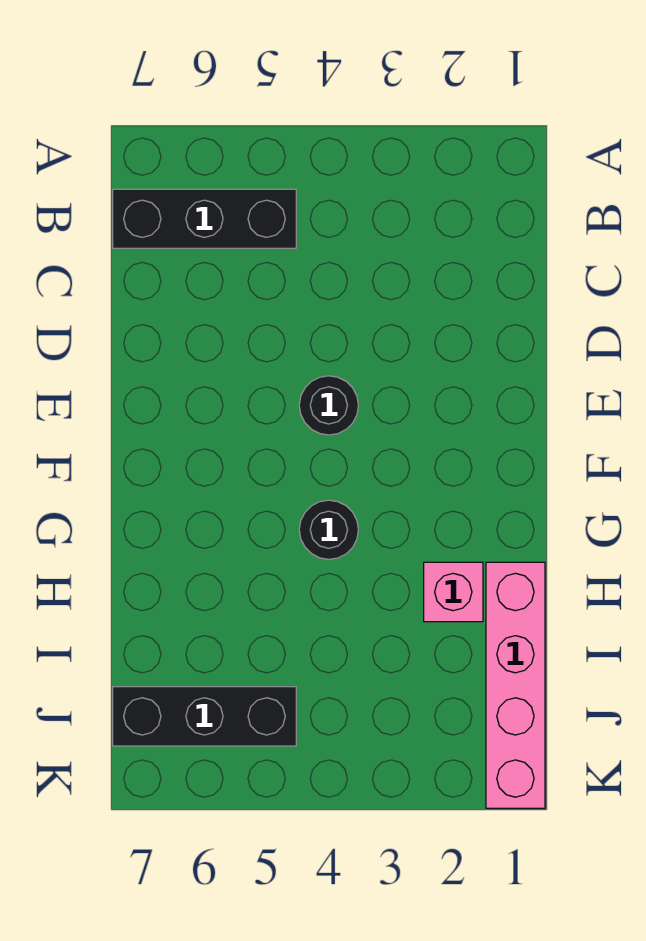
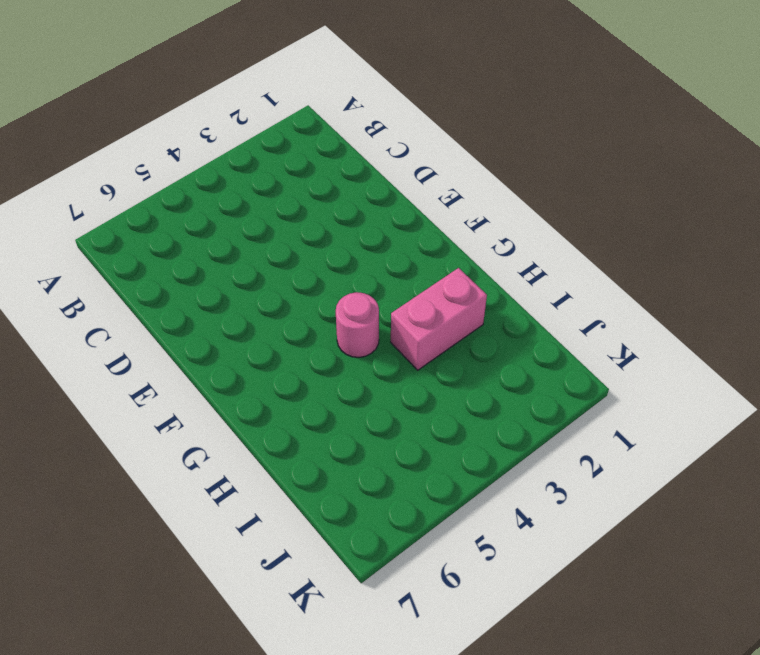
pink 1x1 round brick [336,292,379,357] -> black 1x1 round brick [299,500,358,559]
pink 1x2 brick [391,268,487,370] -> pink 1x1 brick [424,562,483,622]
none -> black 1x3 brick [113,189,296,248]
none -> black 1x1 round brick [299,376,358,435]

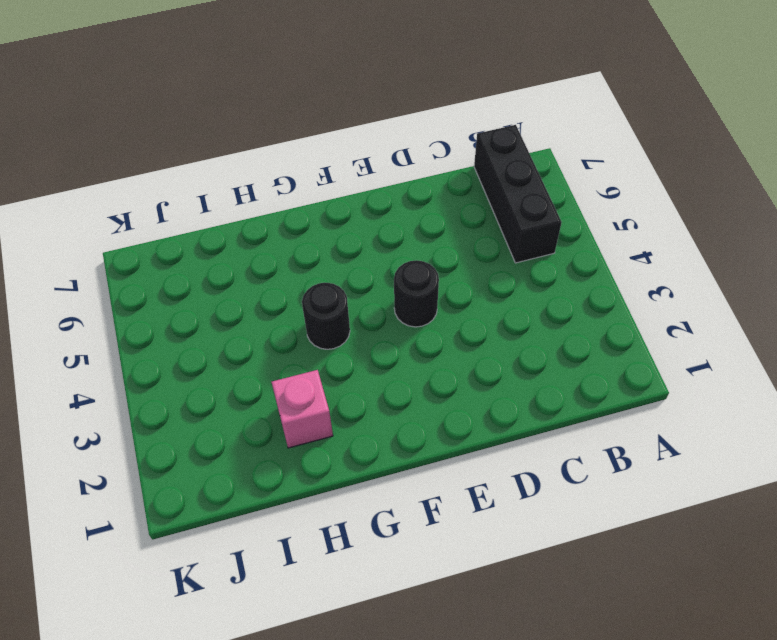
none -> pink 1x4 brick [486,562,545,808]
none -> black 1x3 brick [113,687,296,746]

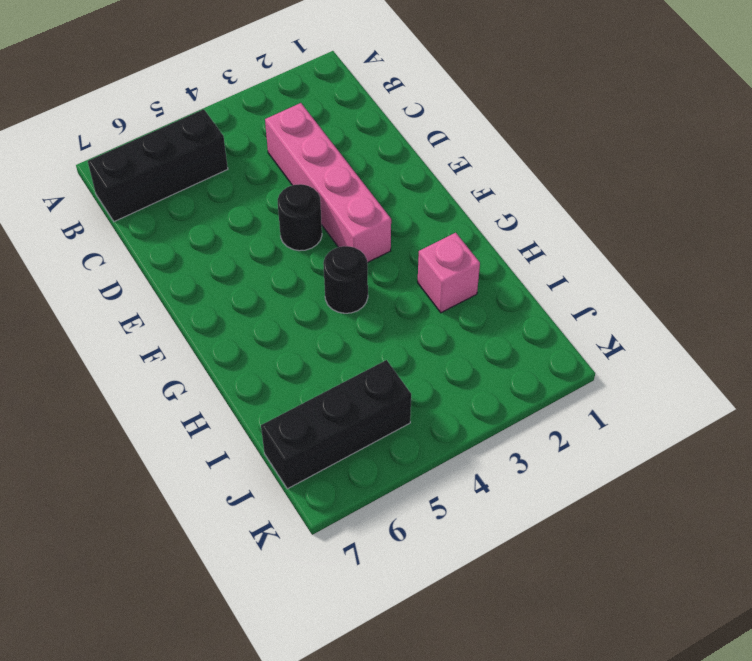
pink 1x4 brick [265,103,391,263] -> pink 1x4 brick moved to [486,562,545,808]

